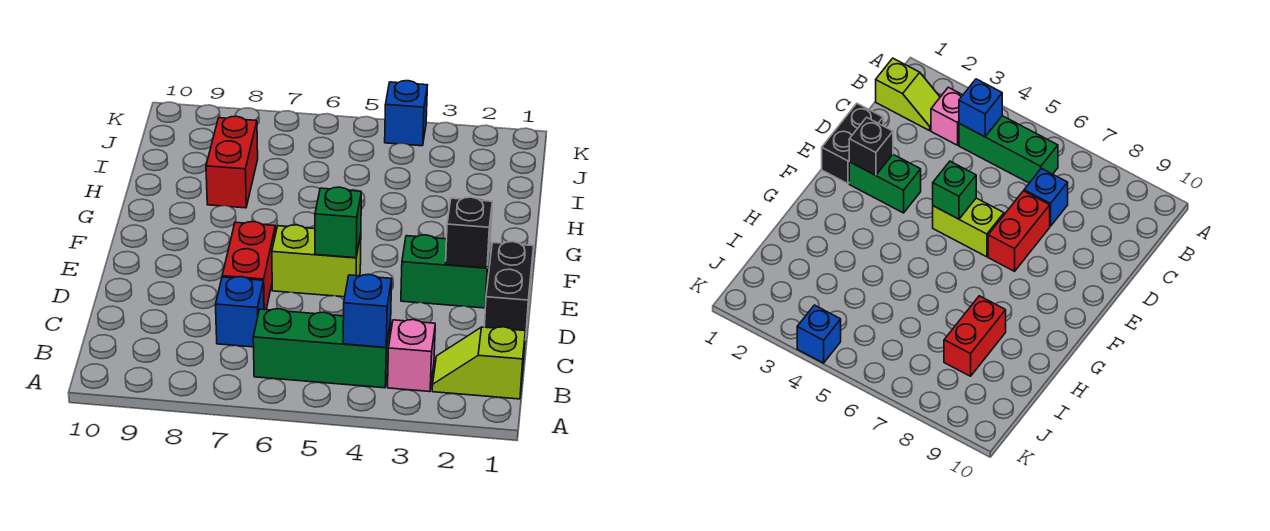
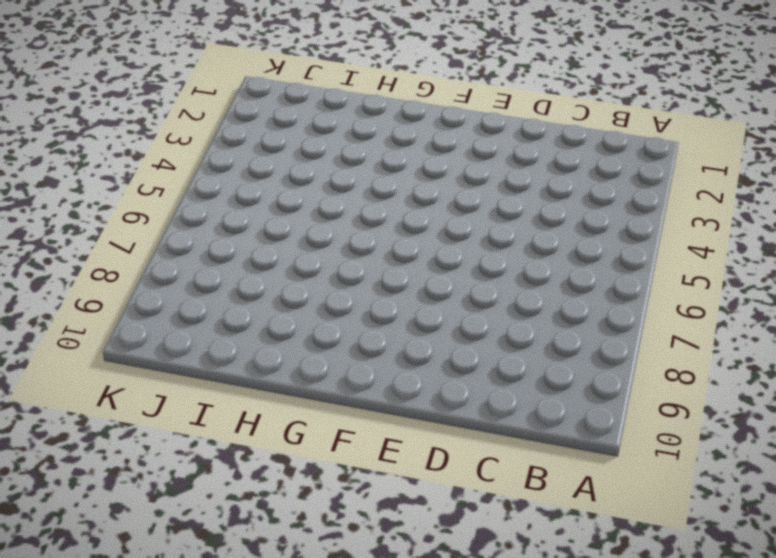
none -> lime 1x2 slope [432,327,525,399]
none -> pink 1x1 brick [388,320,435,392]
none -> green 1x3 brick [253,309,391,388]

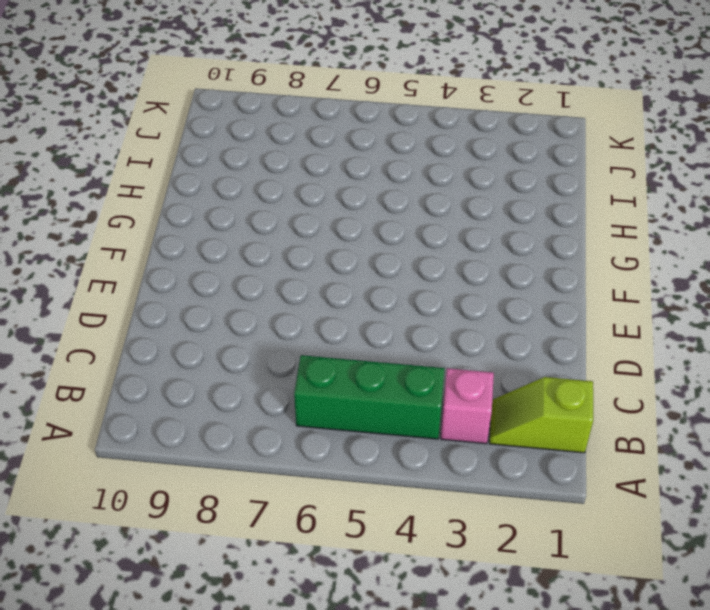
none -> blue 1x1 brick [216,277,264,347]
none -> black 1x2 brick [484,242,534,340]
none -> red 1x2 brick [222,222,276,310]

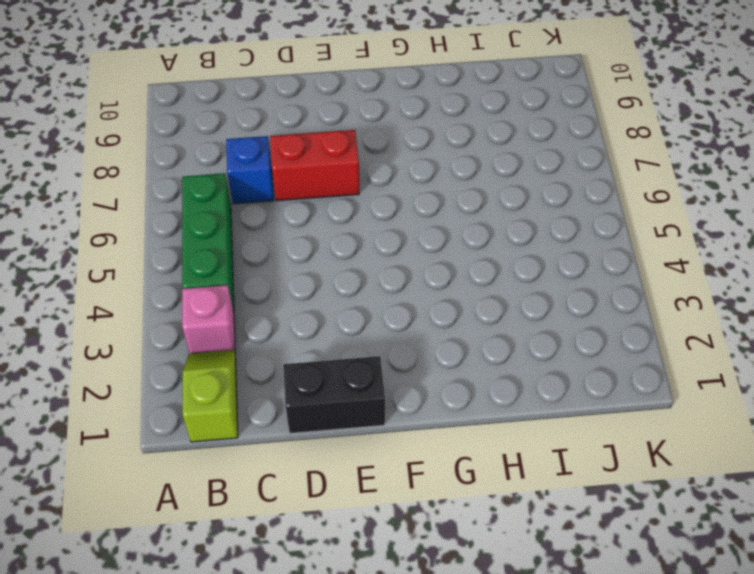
none -> green 1x2 brick [401,235,490,308]
none -> lime 1x2 brick [272,225,361,297]
none -> red 1x2 brick [206,116,258,208]

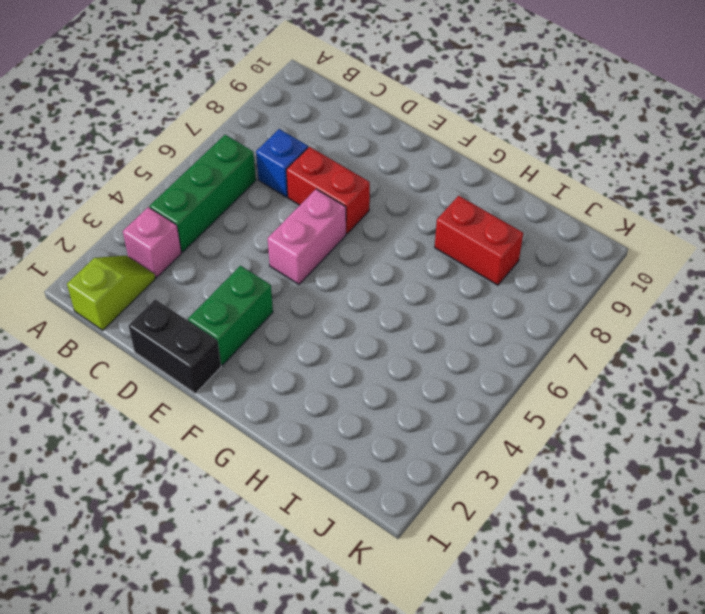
pink 1x2 brick [268,189,346,284] -> lime 1x2 brick [272,225,361,297]
none -> blue 1x1 brick [385,81,427,146]
none -> blue 1x1 brick [343,274,392,347]
none -> black 1x1 brick [446,197,492,268]

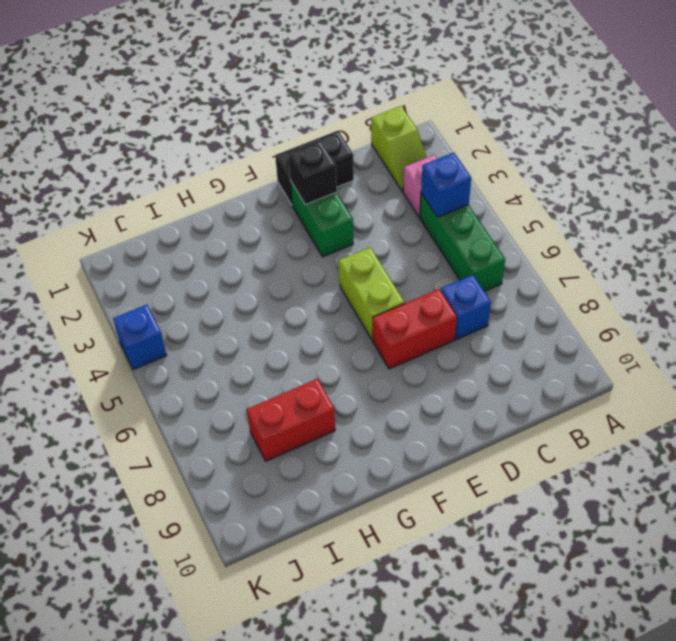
none -> green 1x1 brick [315,187,361,258]

